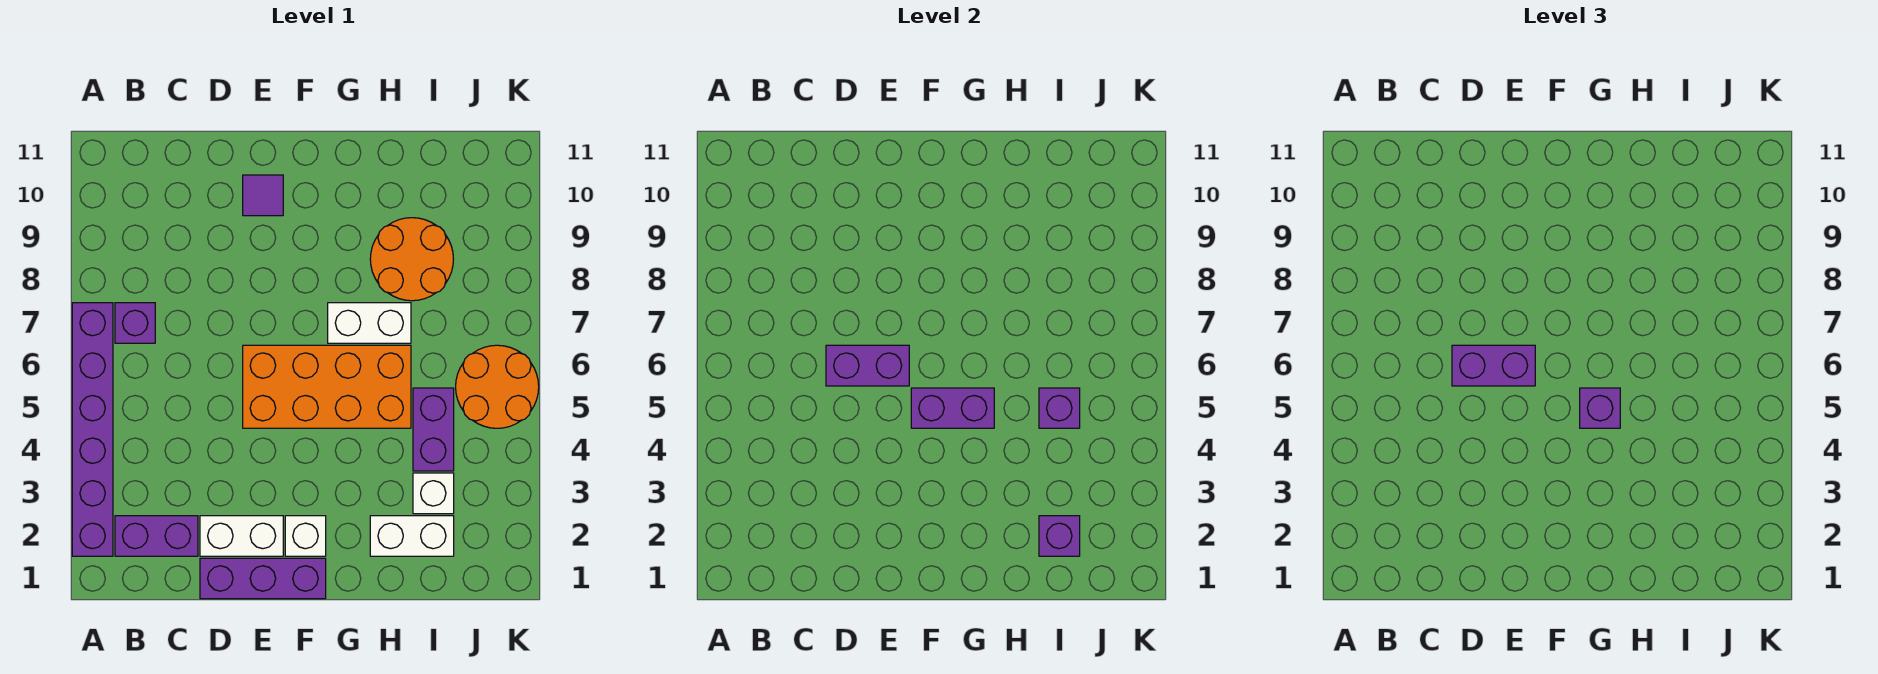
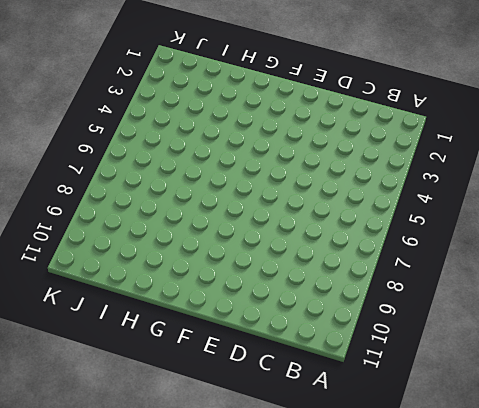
none -> purple 1x6 brick [72,303,113,556]
none -> purple 1x2 brick [115,516,198,556]
none -> purple 1x1 brick [115,303,155,343]

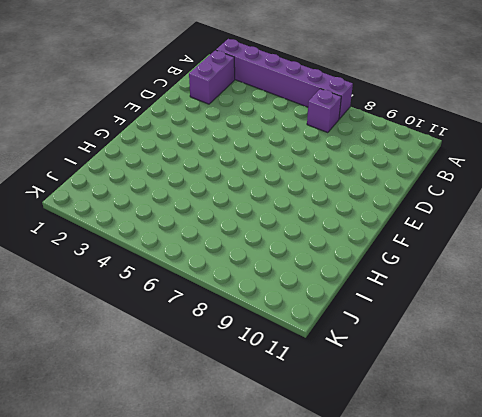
none -> purple 1x3 brick [200,558,326,599]
none -> white 1x2 brick [200,516,283,556]
none -> orange 2x4 brick [243,345,411,428]

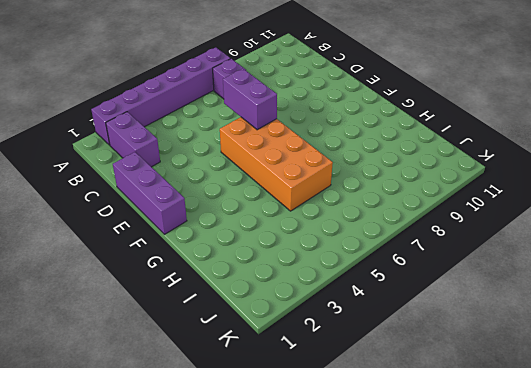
none -> white 1x2 brick [200,516,283,556]
none -> purple 1x1 tile [243,175,283,216]
none -> white 1x1 brick [285,516,326,556]

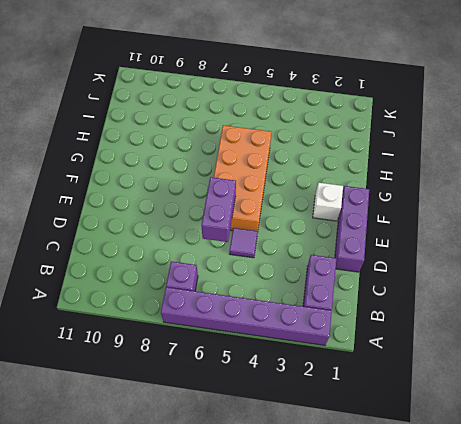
purple 1x1 tile [229,228,258,258] -> purple 1x1 tile moved to [243,175,283,216]
none -> white 1x2 brick [200,516,283,556]
none -> white 1x2 brick [328,303,411,343]
none -> white 1x2 brick [370,516,454,556]

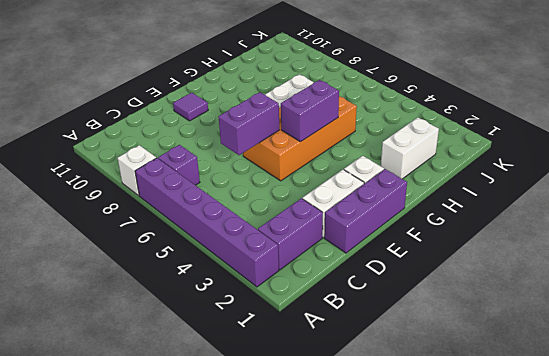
white 1x1 brick [118,145,156,196] -> white 1x1 brick moved to [413,473,454,514]
none -> orange 2x2 round brick [370,218,453,301]
none -> purple 1x2 brick [413,388,454,471]
none -> orange 2x2 round brick [456,345,539,428]

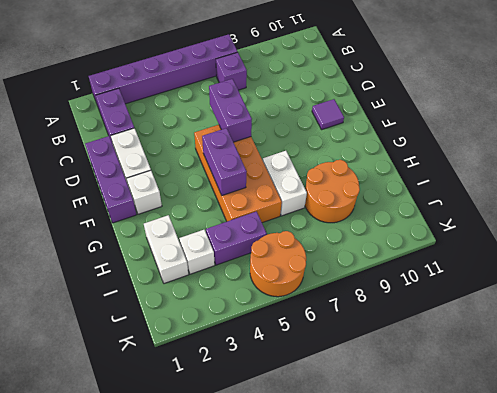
none -> purple 1x1 brick [1039,516,1080,556]
none -> purple 1x1 brick [1039,388,1080,428]
none -> purple 1x2 brick [1452,345,1535,386]

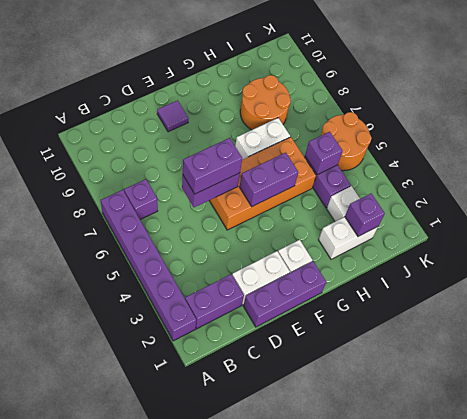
none -> purple 1x1 brick [1580,388,1620,428]

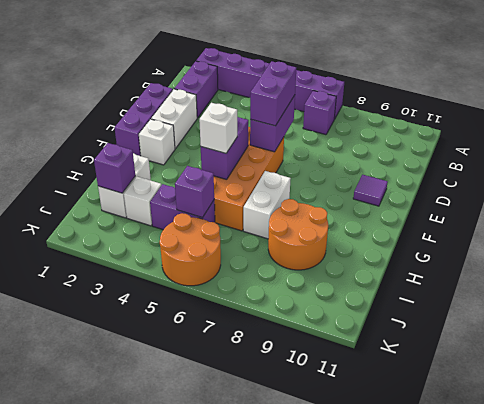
white 1x1 brick [199,103,237,153] -> purple 1x1 brick [1580,388,1620,428]

